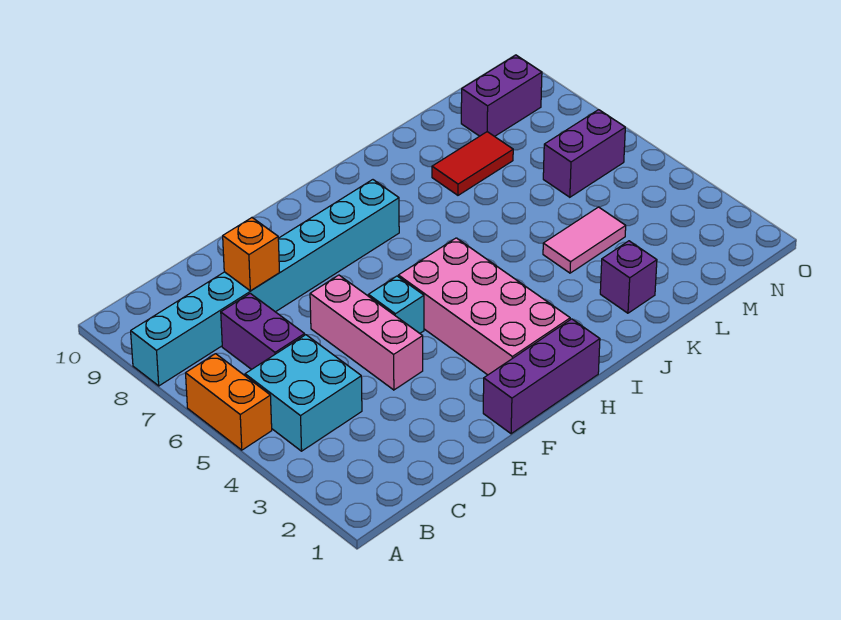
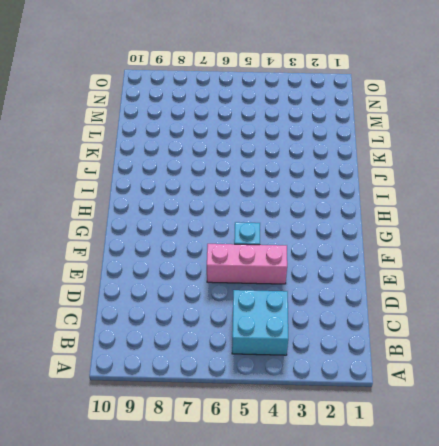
none -> orange 1x2 brick [186,354,272,450]
none -> cyan 1x8 brick [131,180,399,386]
none -> purple 1x2 brick [221,293,305,369]

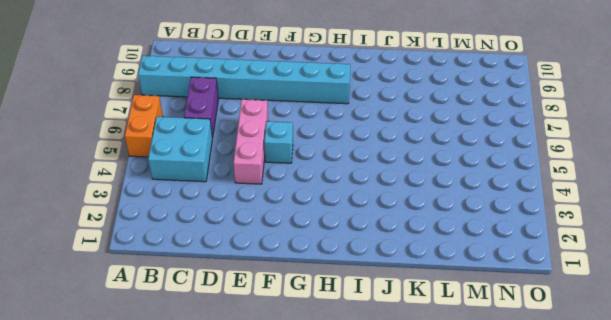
none -> purple 1x3 brick [483,319,600,434]
none -> pink 2x4 brick [398,238,570,375]
none -> purple 1x1 brick [600,241,657,313]

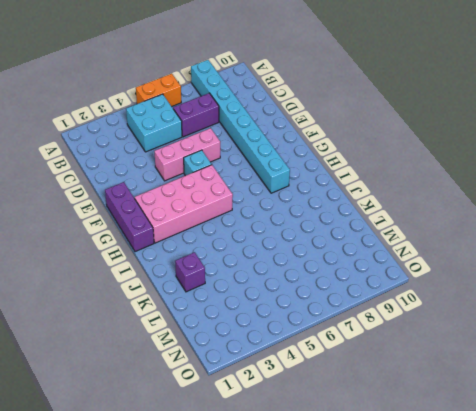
none -> pink 1x2 tile [543,207,626,273]
none -> red 1x2 tile [432,132,513,195]
none -> purple 1x2 brick [543,110,625,197]

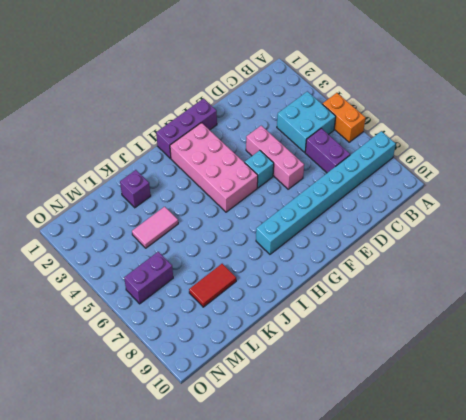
none -> purple 1x2 brick [461,55,542,136]
none -> orange 1x1 brick [223,218,280,291]

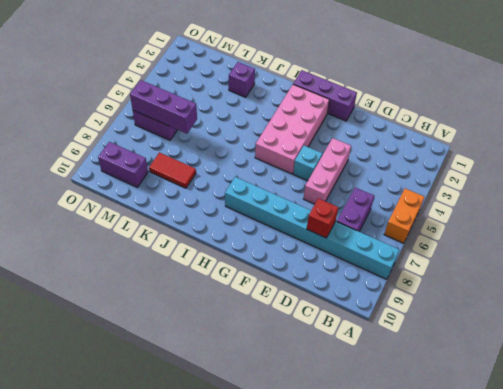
red 1x1 brick [307,198,338,238] -> orange 1x1 brick [223,218,280,291]
purple 1x3 brick [130,80,197,134] -> none
none -> cyan 2x2 brick [245,335,362,451]
none -> pink 1x2 tile [543,207,626,273]

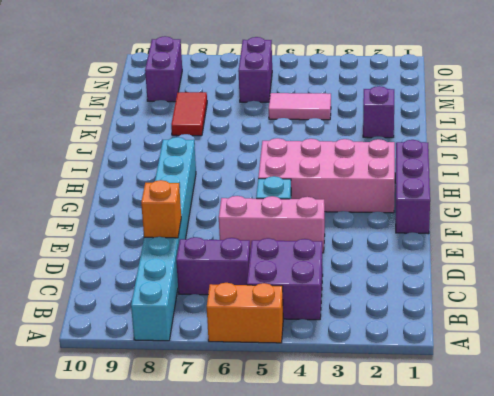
purple 2x2 brick [247,238,323,320] -> cyan 2x2 brick [245,335,362,451]
pink 1x2 tile [269,93,331,120] -> pink 1x2 tile turned to [543,207,626,273]

